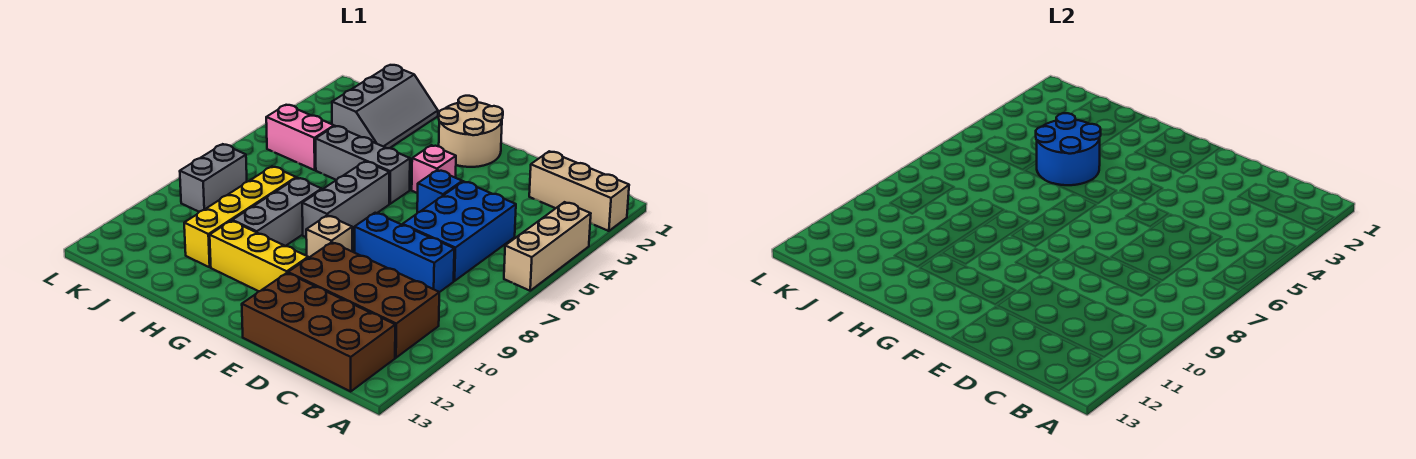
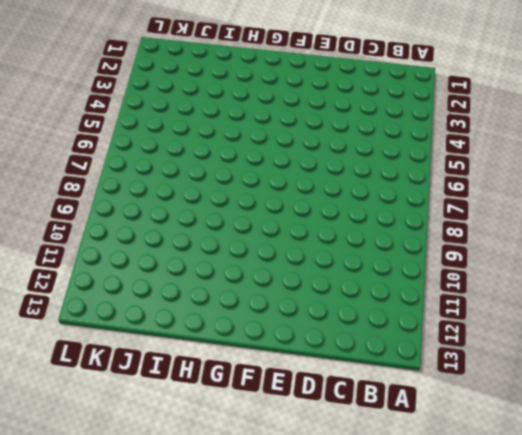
none -> tan 1x3 brick [529,151,629,231]
none -> tan 1x3 brick [504,202,591,291]
none -> brown 2x4 brick [288,242,439,358]

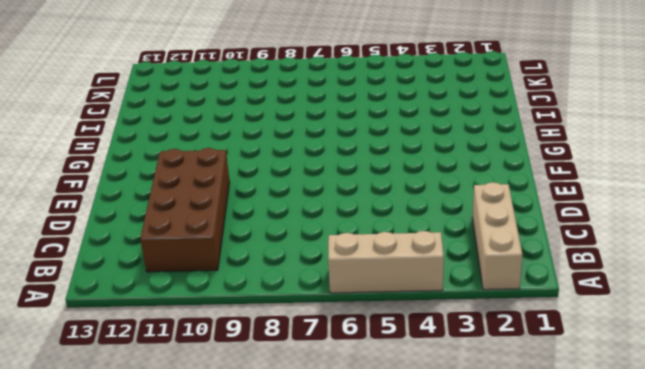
none -> brown 2x4 brick [242,273,395,391]
none -> blue 2x3 brick [403,181,516,281]
none -> blue 1x3 brick [355,213,454,292]

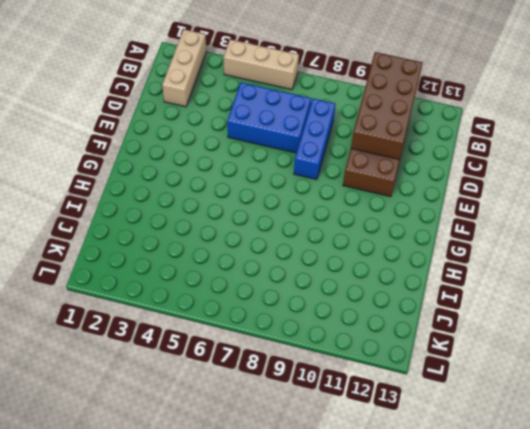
brown 2x4 brick [351,52,423,160] -> brown 2x4 brick moved to [242,273,395,391]
none -> blue 1x1 brick [417,170,462,213]
none -> tan 2x2 round brick [439,96,503,167]
none -> pink 1x1 brick [412,145,456,193]

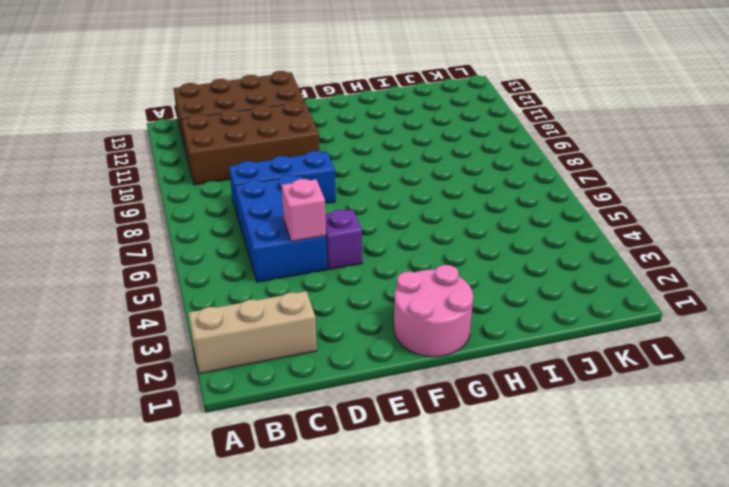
pink 1x1 brick [281,179,326,241] -> pink 1x1 brick moved to [412,145,456,193]
purple 1x1 brick [325,210,362,270] -> blue 1x1 brick [417,170,462,213]
pink 2x2 round brick [394,265,473,357] -> tan 2x2 round brick [439,96,503,167]
none -> tan 1x3 brick [504,202,591,291]
none -> tan 1x1 brick [306,215,352,258]
none -> yellow 1x3 brick [210,221,308,291]

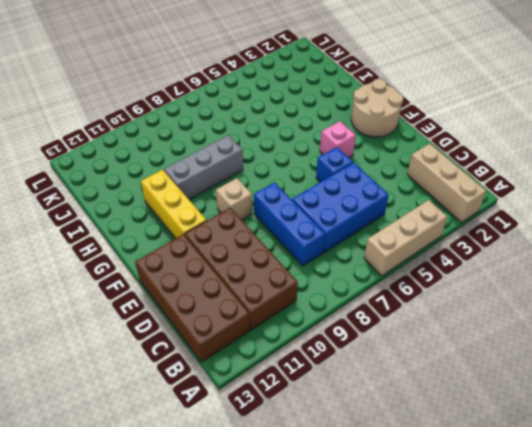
none -> grey 1x3 brick [316,126,410,204]
none -> grey 1x3 brick [302,161,389,237]
none -> grey 2x3 slope [332,65,438,148]

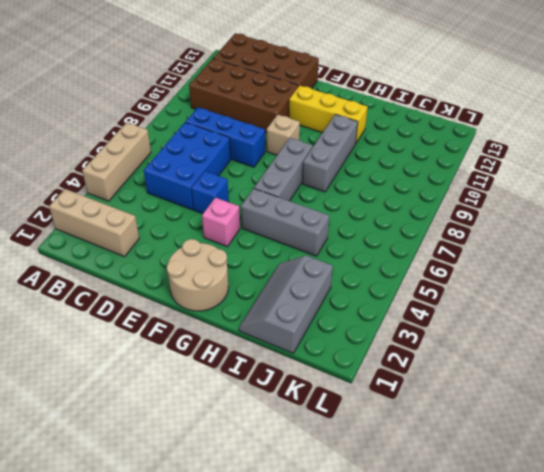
none -> yellow 1x4 brick [184,166,296,267]
none -> pink 1x2 brick [266,105,334,170]
none -> grey 1x2 brick [180,144,247,212]

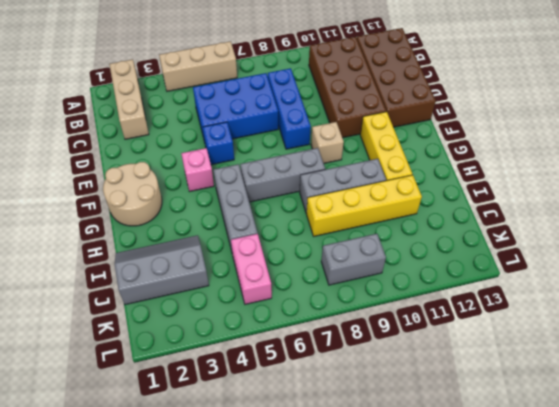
none -> blue 2x2 round brick [1036,113,1101,185]

